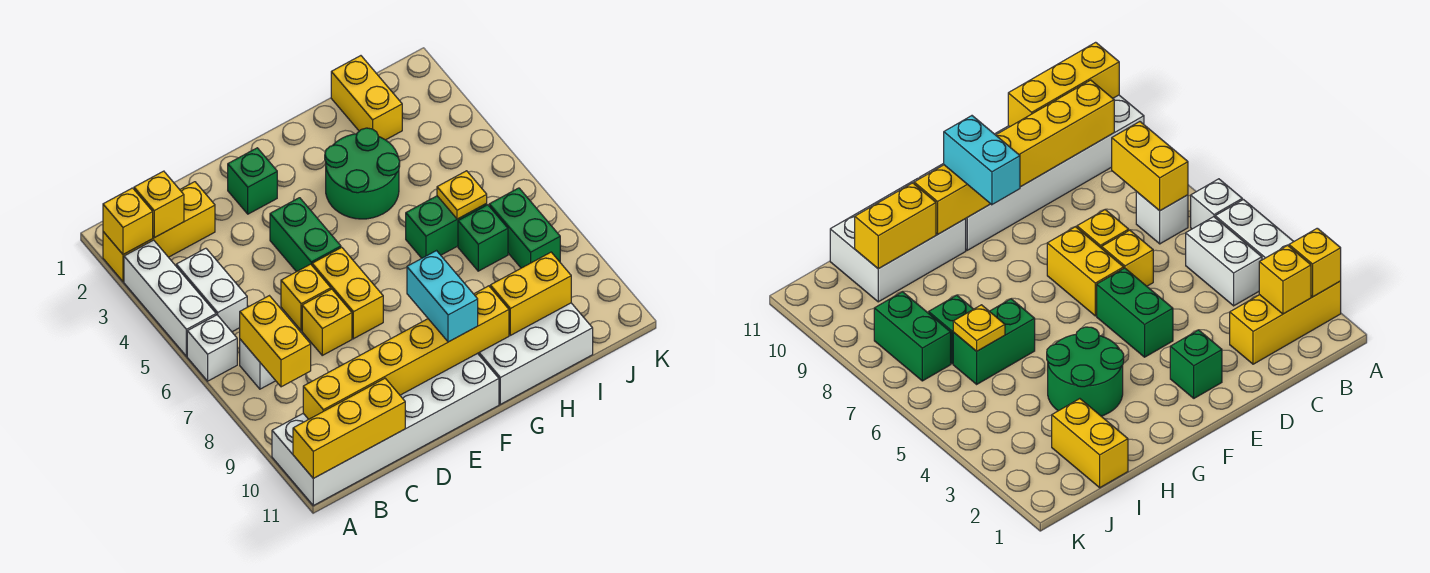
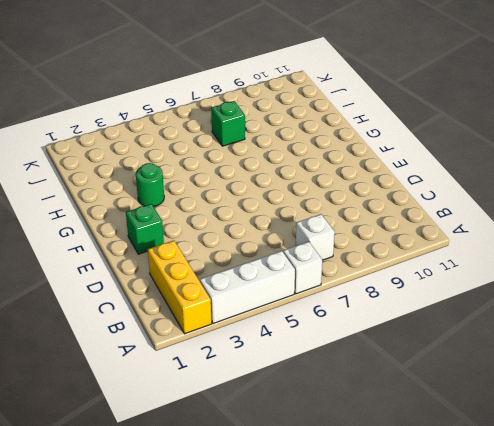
green 1x1 round brick [136,163,164,207] -> green 2x2 round brick [325,128,400,219]
none -> white 2x6 brick [272,353,499,506]
none -> white 1x2 brick [176,248,247,332]
none -> yellow 1x1 brick [281,264,331,331]

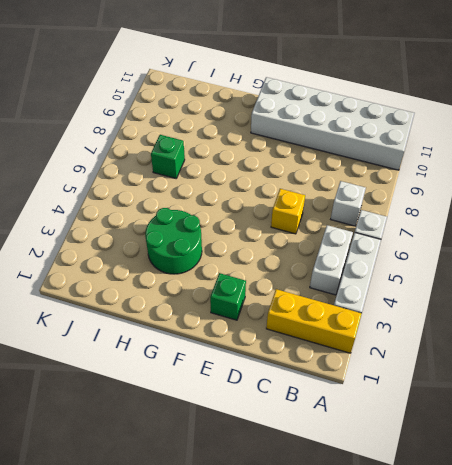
none -> yellow 1x1 brick [302,289,352,355]
none -> green 1x2 brick [270,198,341,272]
none -> yellow 1x2 brick [312,247,383,339]

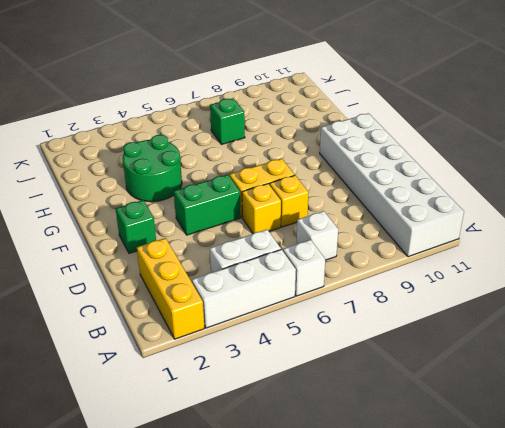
none -> white 2x3 brick [478,303,593,404]
none -> green 1x2 brick [406,196,487,258]
none -> yellow 1x2 brick [331,56,402,140]

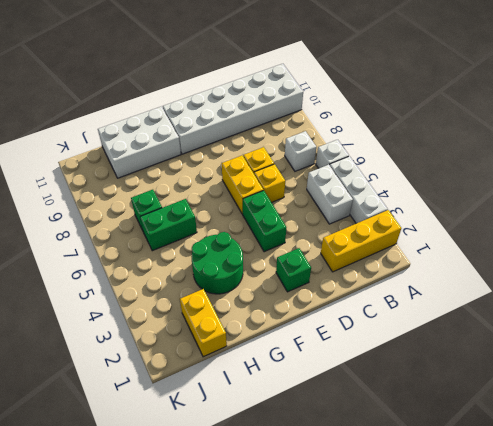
none -> green 1x2 brick [489,188,560,268]
none -> yellow 1x1 brick [103,188,153,254]
none -> yellow 1x3 brick [293,378,405,478]

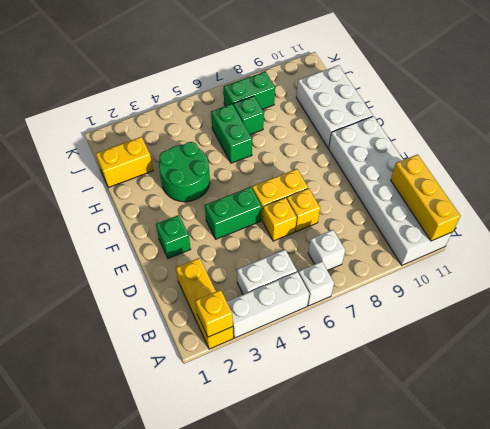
none -> yellow 1x1 brick [134,171,184,238]
none -> yellow 1x2 brick [240,296,311,387]
none -> yellow 1x6 brick [303,286,509,419]

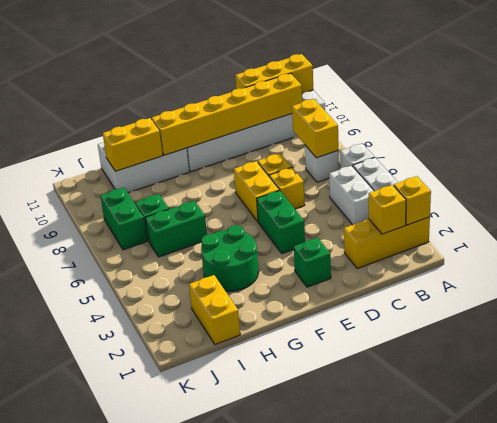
none -> yellow 1x1 plate [437,171,487,219]
none -> cyan 1x2 brick [407,251,478,342]

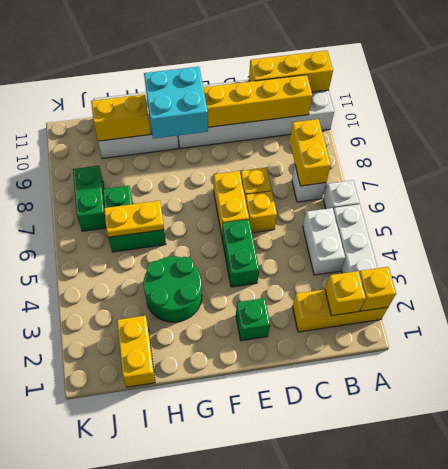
cyan 2x2 brick [144,67,208,139] -> cyan 1x2 brick [407,251,478,342]
yellow 1x2 plate [104,201,164,237] -> yellow 1x1 plate [437,171,487,219]

